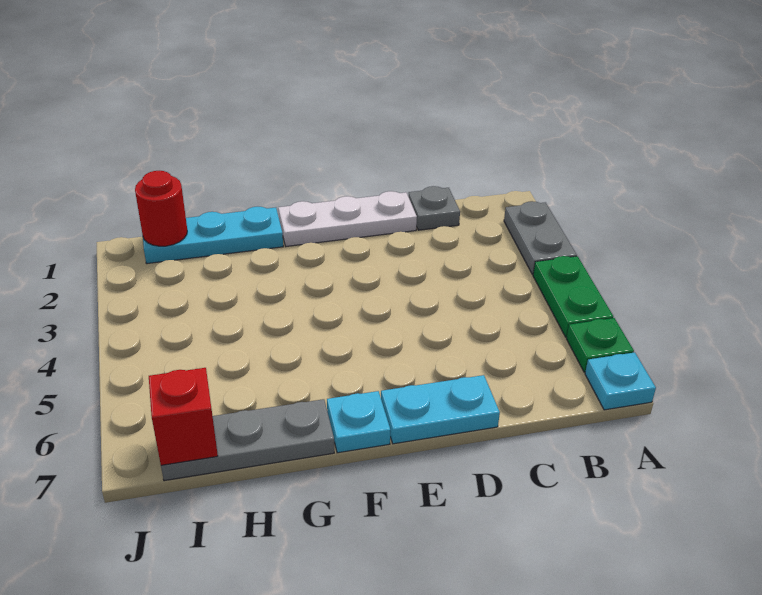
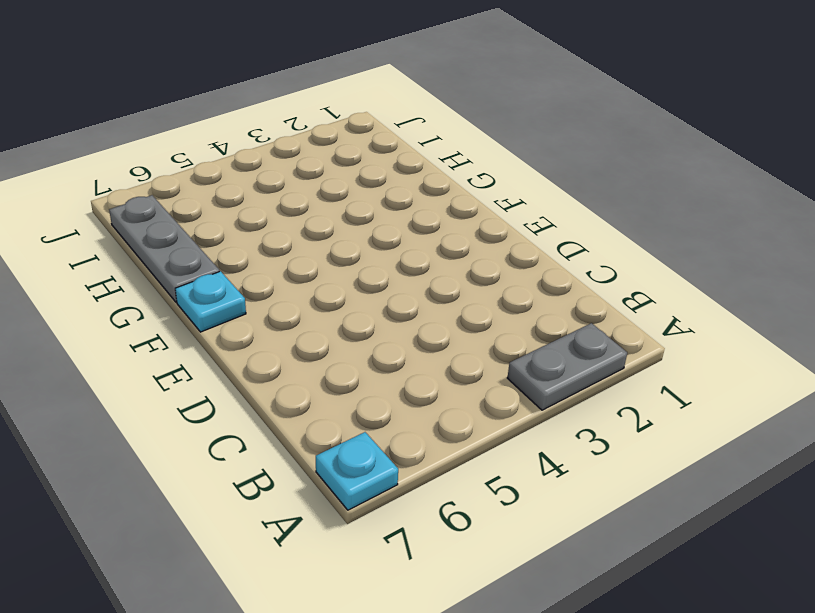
none -> green 1x2 plate [533,256,613,337]
none -> green 1x1 plate [566,318,634,372]
none -> grey 1x1 plate [408,186,460,230]

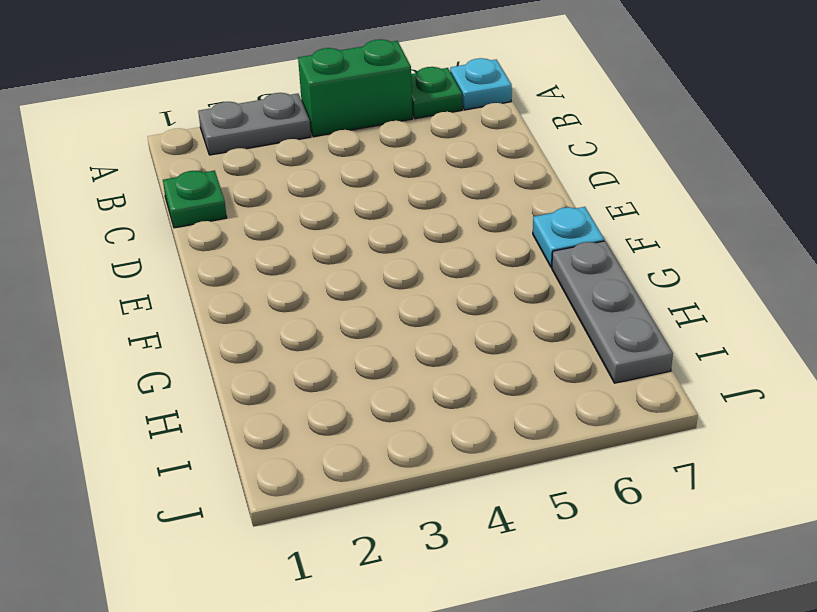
green 1x2 brick [298,39,412,137] -> green 1x2 plate [533,256,613,337]
green 1x1 plate [163,170,227,228] -> grey 1x1 plate [408,186,460,230]
none -> white 1x3 plate [278,191,417,246]
none -> cyan 1x2 plate [381,375,500,444]
none -> cyan 1x3 plate [143,207,283,264]

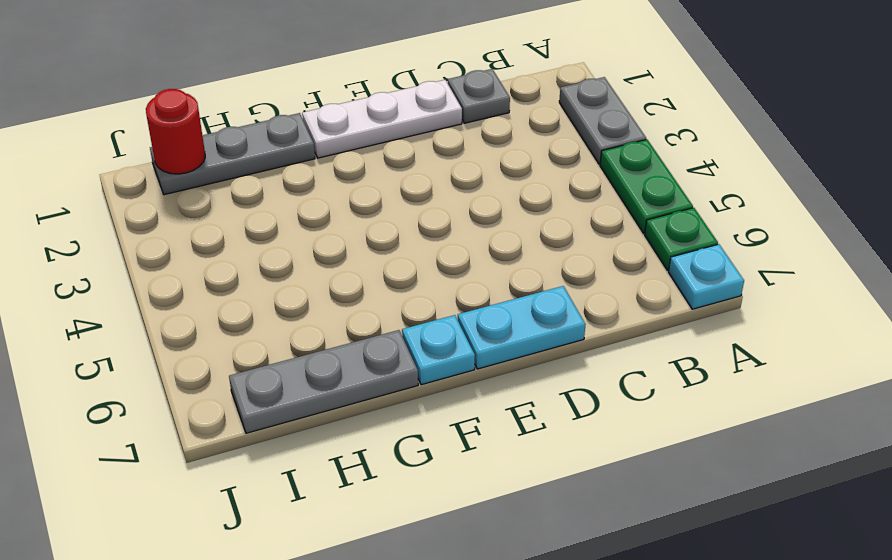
grey 1x3 plate [150,113,315,195] -> cyan 1x3 plate [143,207,283,264]
none -> red 1x1 brick [149,368,218,465]

